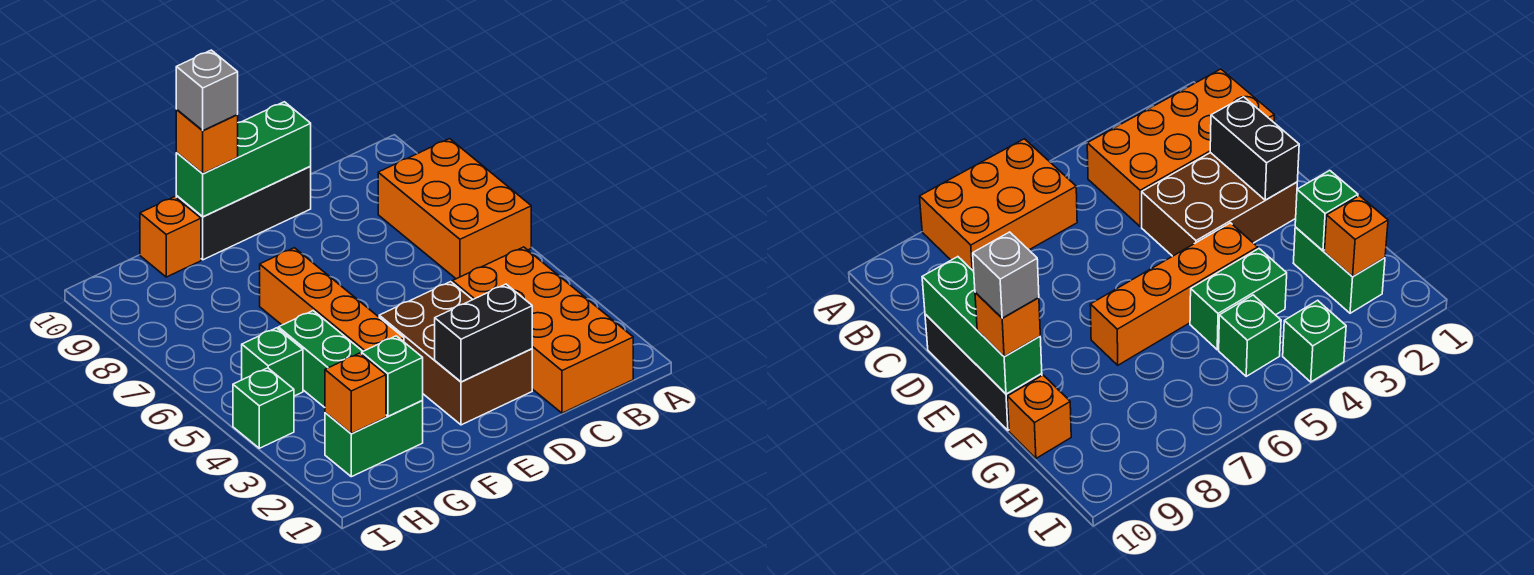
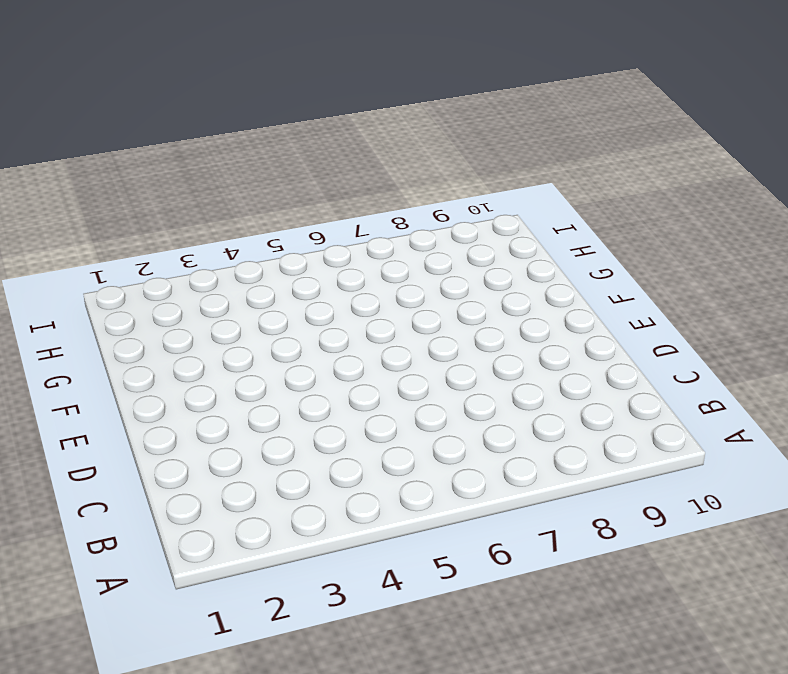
none -> orange 2x3 brick [378,139,531,279]
none -> orange 2x4 brick [452,247,633,413]
none -> brown 2x3 brick [379,282,532,425]

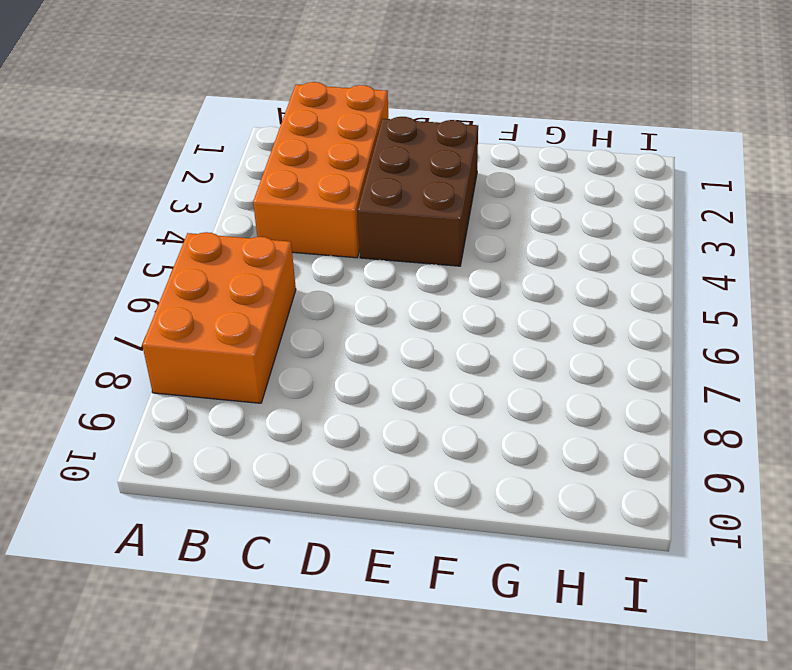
none -> black 1x3 brick [176,166,311,260]
none -> orange 1x4 brick [260,248,404,351]
none -> green 1x2 brick [325,401,423,477]

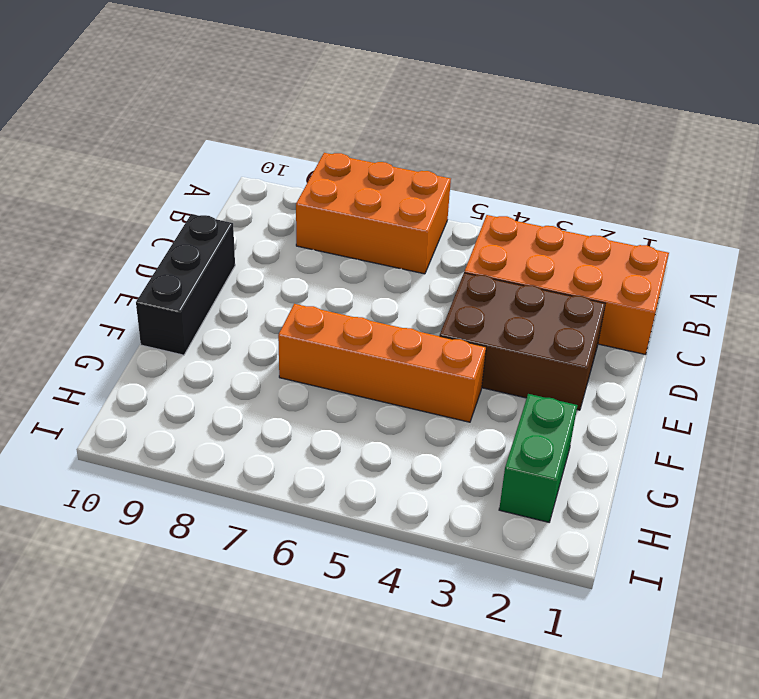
none -> green 1x2 brick [278,311,363,407]
none -> orange 1x1 brick [140,197,201,277]
none -> green 1x1 brick [242,328,303,396]

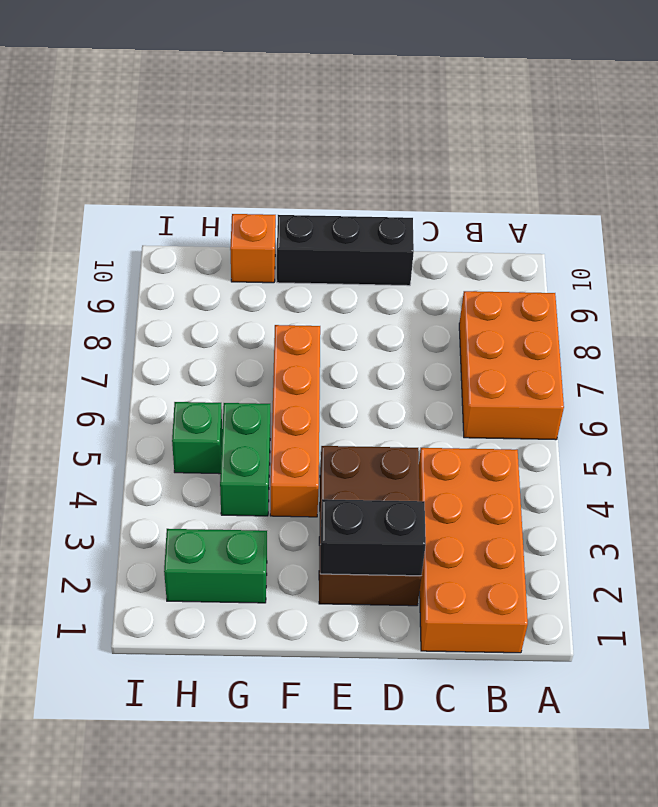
none -> green 1x1 brick [233,368,294,448]
none -> green 1x3 brick [176,102,311,217]
none -> green 1x1 brick [362,336,423,416]

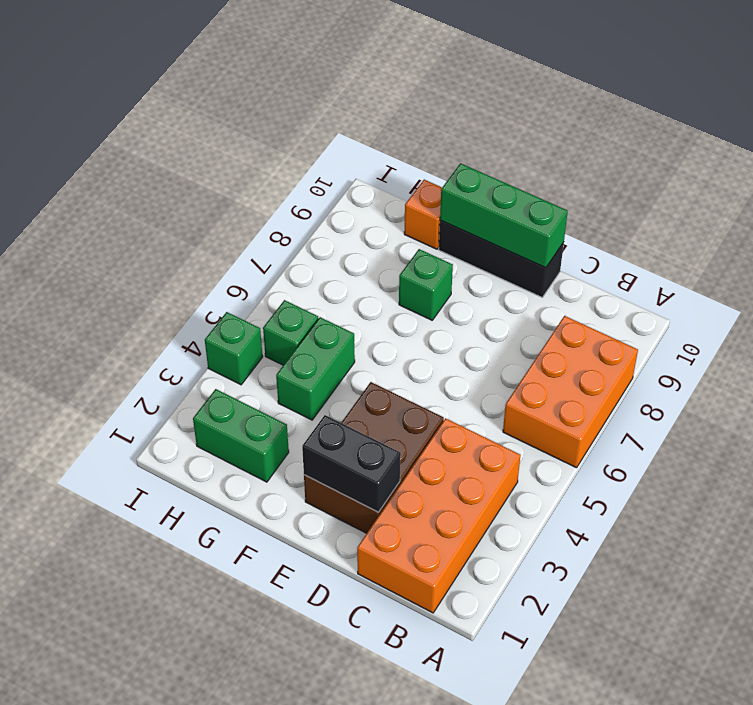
green 1x1 brick [399,249,453,320] -> green 1x1 brick moved to [362,336,423,416]
none -> orange 1x4 brick [260,248,404,351]
none -> orange 1x1 brick [325,353,386,434]
none -> orange 1x1 brick [176,110,238,174]

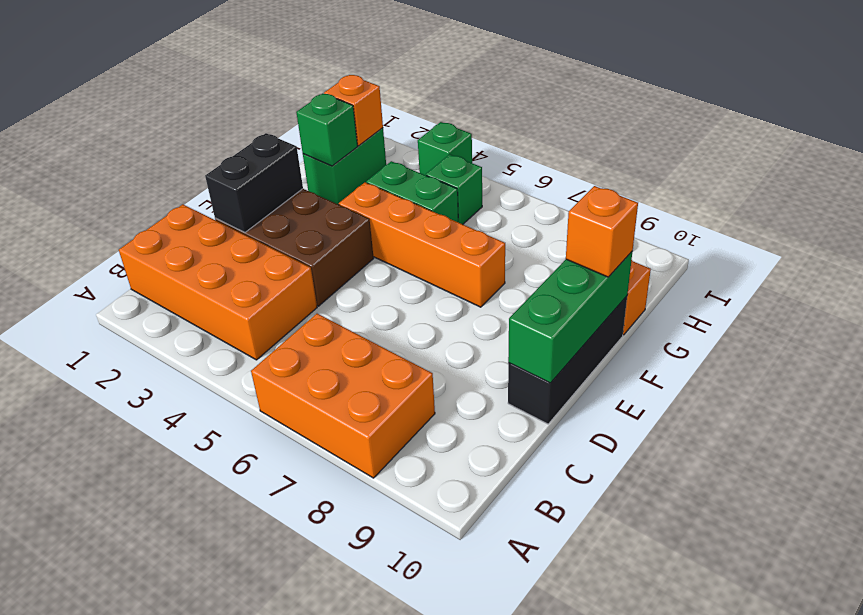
none -> grey 1x1 brick [176,50,238,131]

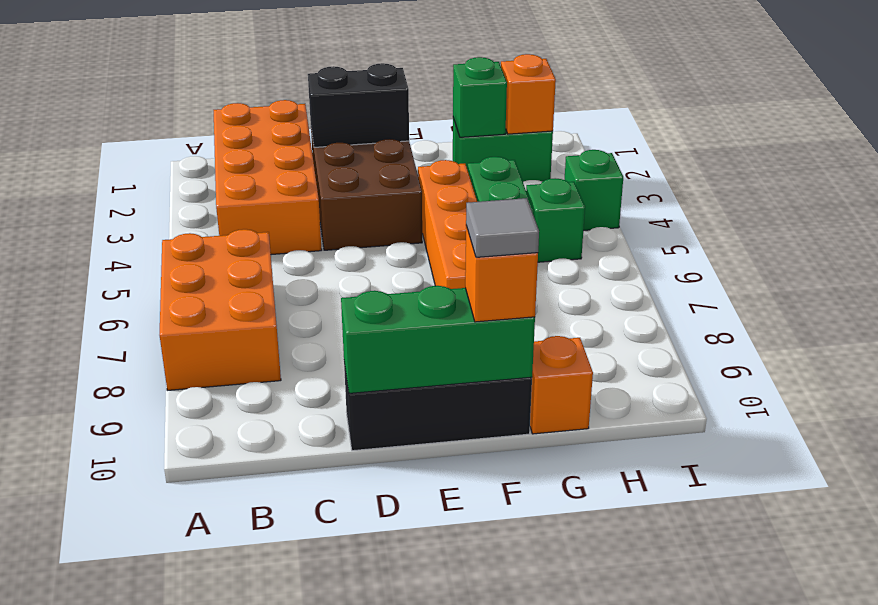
grey 1x1 tile [466,198,539,257] -> grey 1x1 brick [176,50,238,131]

